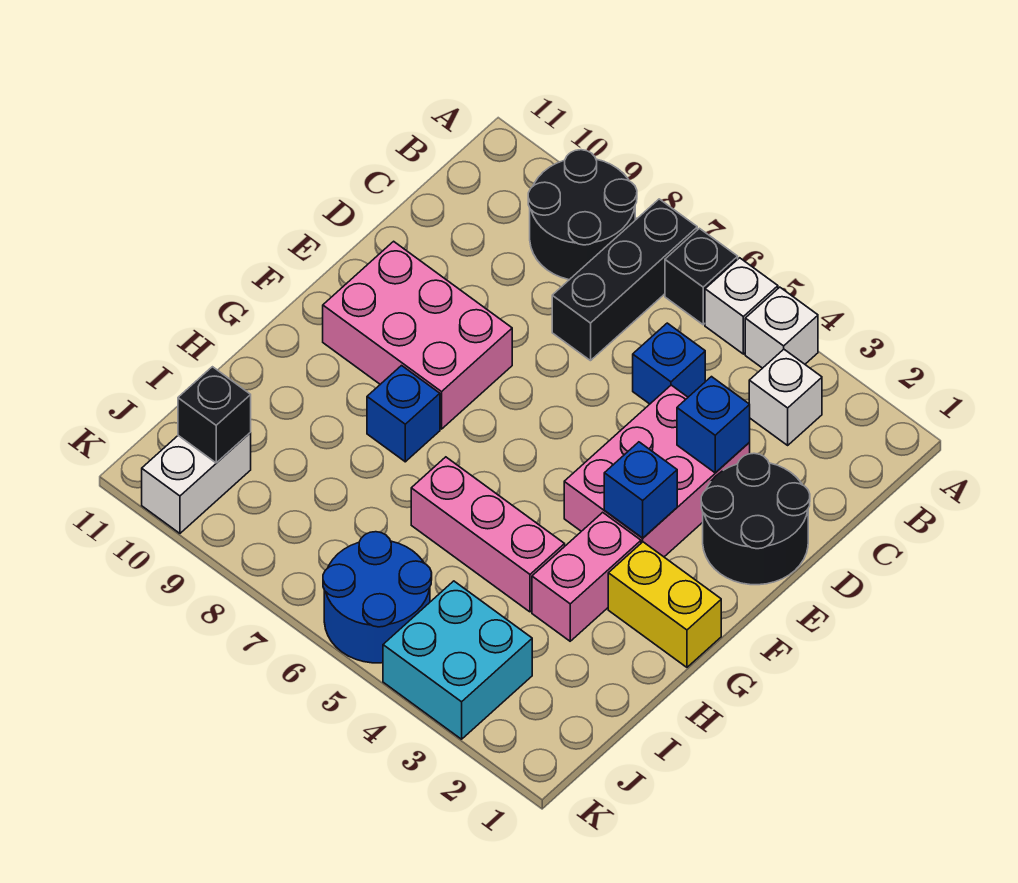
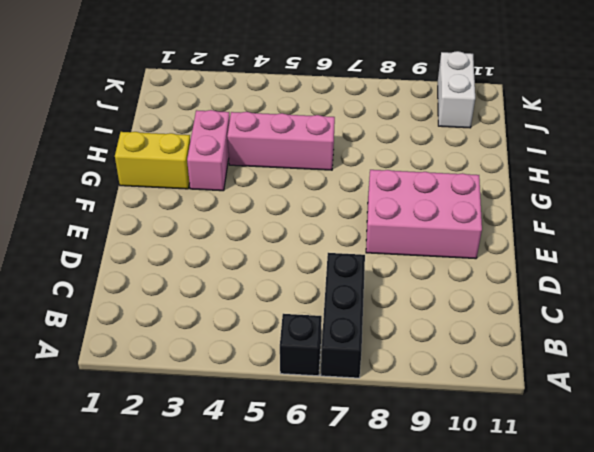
none -> white 1x1 brick [745,287,818,368]
none -> white 1x1 brick [705,258,778,354]
none -> black 2x2 round brick [528,150,637,280]

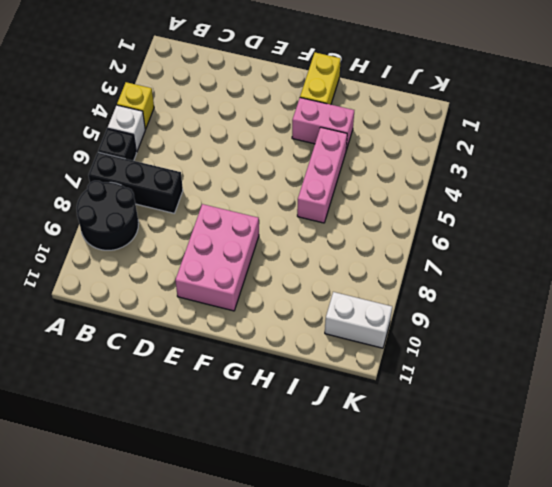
yellow 1x1 brick [117,82,154,129] -> white 1x1 brick [745,287,818,368]
none -> white 1x1 brick [749,349,822,445]
none -> blue 1x1 brick [633,323,705,404]
none -> black 2x2 round brick [701,453,810,585]

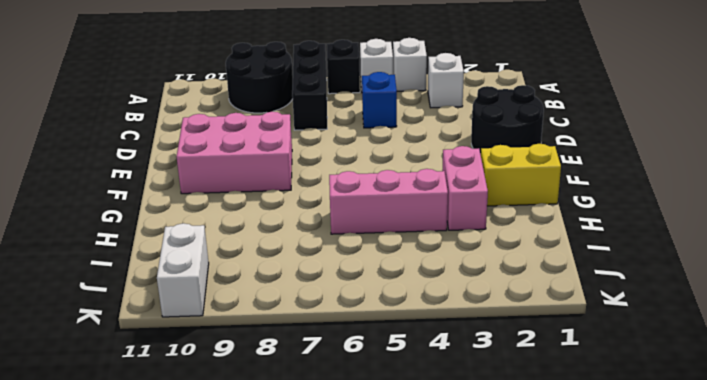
none -> pink 2x3 brick [564,385,750,557]
none -> blue 1x1 brick [367,366,440,462]
none -> cyan 2x2 brick [383,581,532,739]

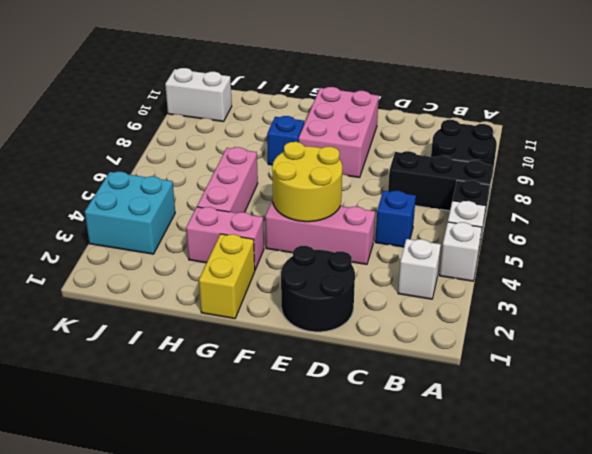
pink 1x3 brick [265,199,375,264] -> pink 2x3 brick [564,385,750,557]
yellow 2x2 round brick [272,142,342,222] -> none
none -> blue 2x2 round brick [323,532,432,663]
none -> blue 1x1 brick [677,377,750,473]
none -> blue 1x1 brick [604,442,677,538]

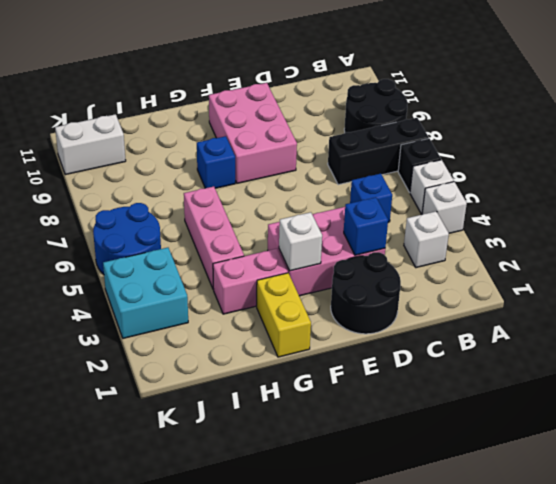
white 1x1 brick [279,212,322,271] -> blue 1x1 brick [604,442,677,538]
none -> black 1x1 brick [178,367,251,463]

